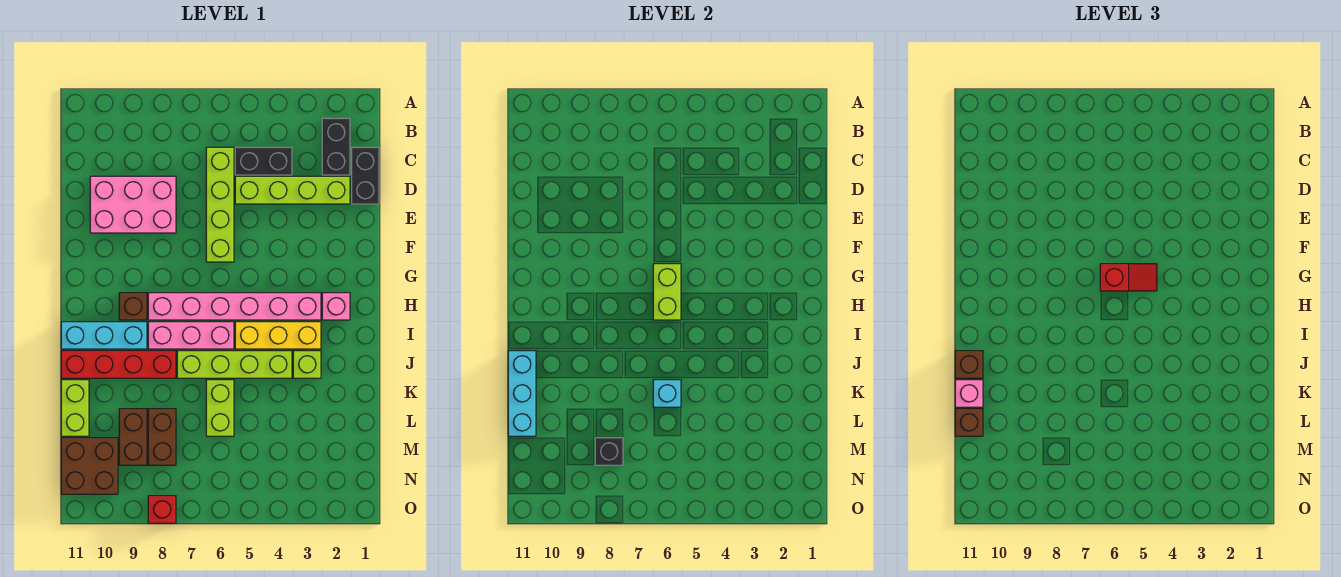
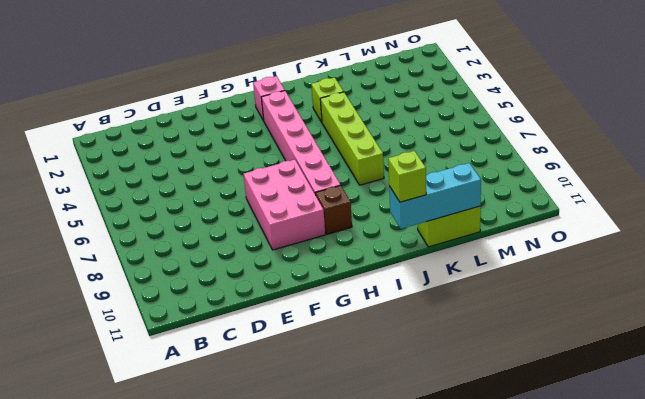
pink 2x3 brick [244,160,325,250] -> pink 2x3 brick moved to [90,176,176,233]
lime 1x1 brick [388,151,426,202] -> brown 1x1 brick [955,351,983,378]
none -> black 1x2 brick [322,118,350,175]
none -> black 1x2 brick [352,147,379,204]
none -> black 1x2 brick [235,147,292,175]

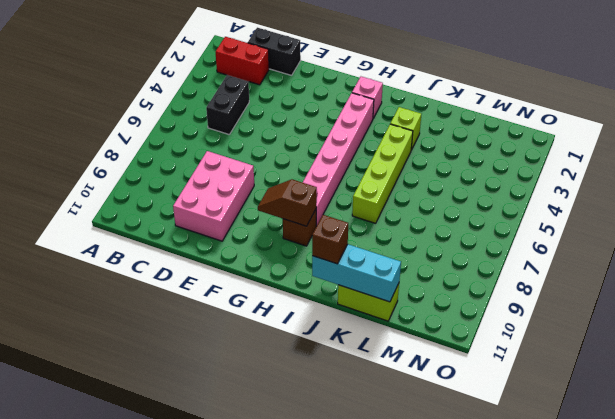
red 1x2 brick [216,37,269,85] -> black 1x2 brick [322,118,350,175]
brown 1x2 slope [258,179,317,226] -> none
none -> lime 1x4 brick [206,147,234,262]
none -> lime 1x4 brick [235,176,350,204]
none -> yellow 1x3 brick [235,322,321,349]

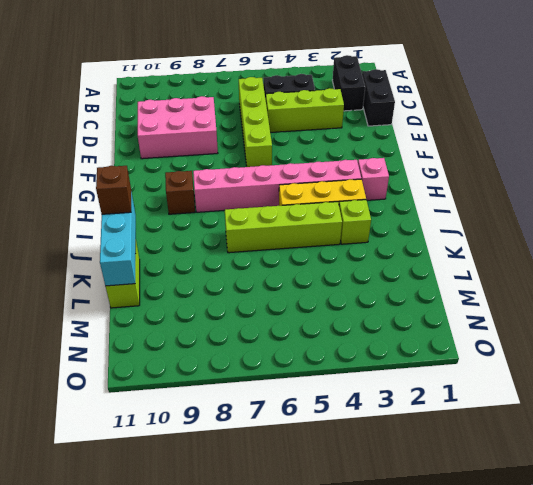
lime 1x3 brick [266,88,344,133] -> lime 1x4 brick [235,176,350,204]
none -> pink 1x3 brick [148,322,234,349]
none -> cyan 1x3 brick [61,322,147,349]
none -> red 1x4 brick [61,351,176,378]

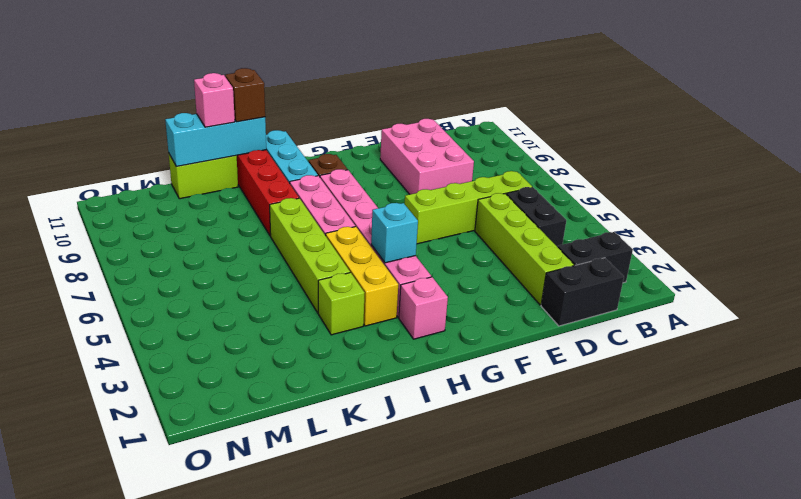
cyan 1x1 brick [371,203,418,263] -> cyan 1x1 brick moved to [653,380,681,407]
none -> lime 1x2 brick [206,380,234,436]
none -> brown 1x2 brick [148,409,176,465]
none -> brown 1x2 brick [119,409,147,465]

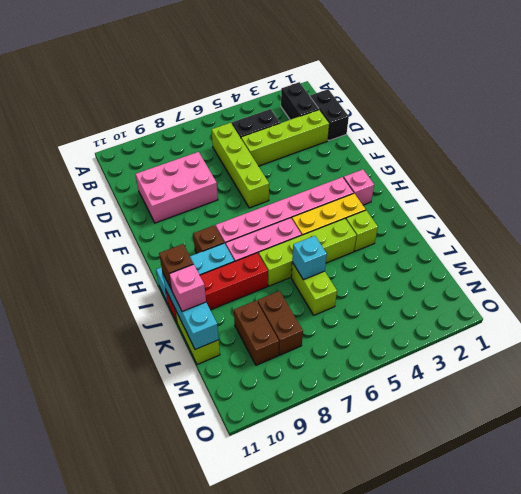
none -> brown 2x2 brick [61,438,118,494]
none -> red 1x1 brick [148,496,176,523]
none -> lime 1x2 brick [653,264,681,320]

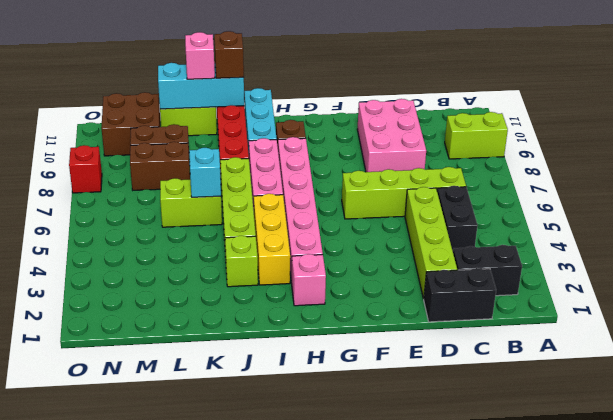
lime 1x2 brick [445,112,508,159] -> lime 1x2 brick moved to [653,264,681,320]
none -> black 1x1 brick [595,438,623,465]
none -> red 1x2 slope [1100,264,1157,291]
none -> brown 1x1 brick [955,409,983,436]

